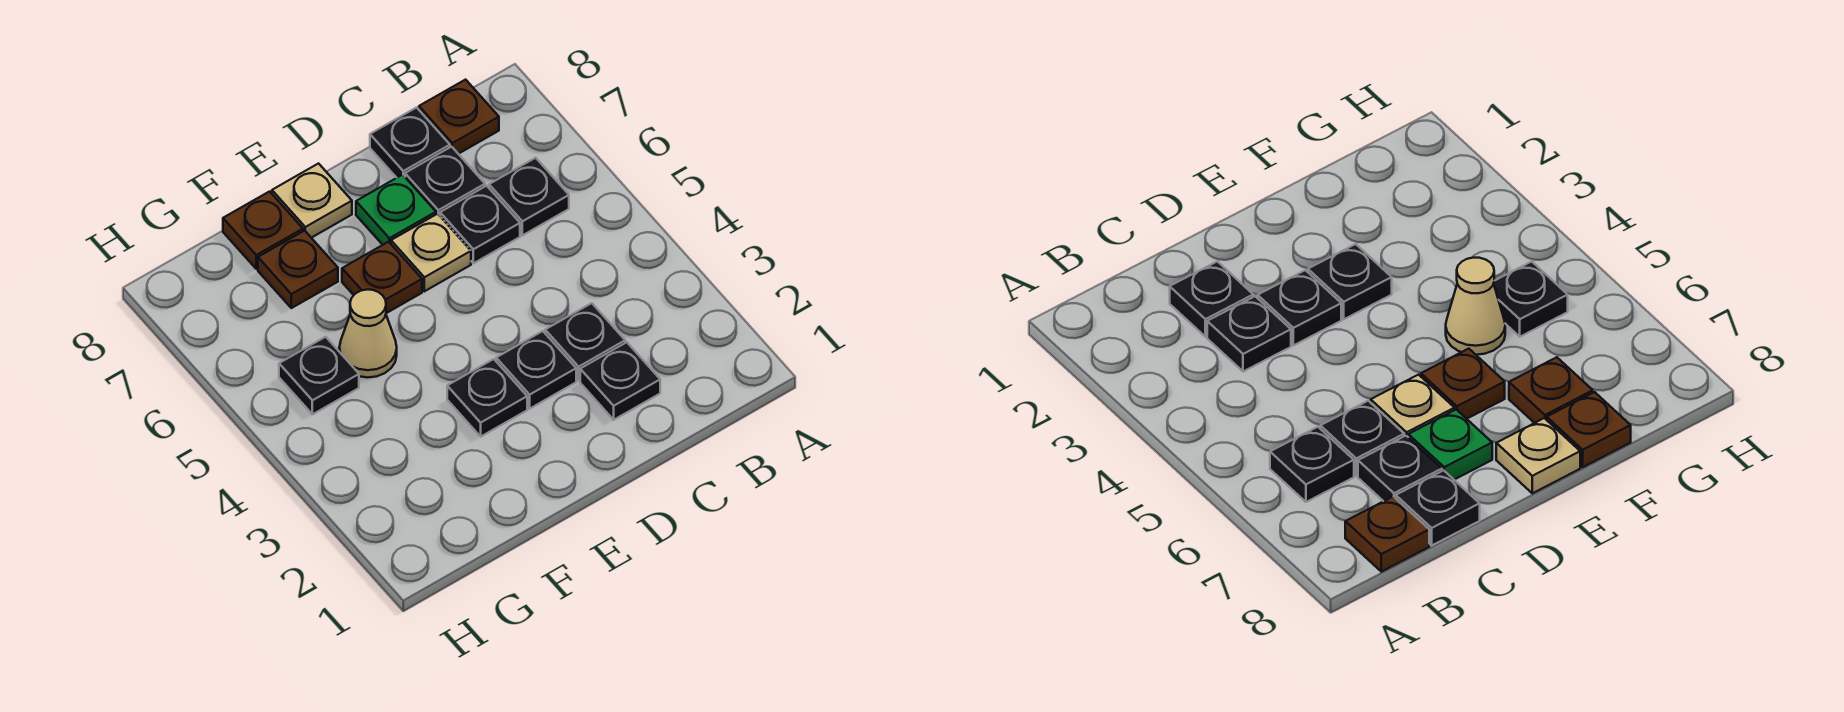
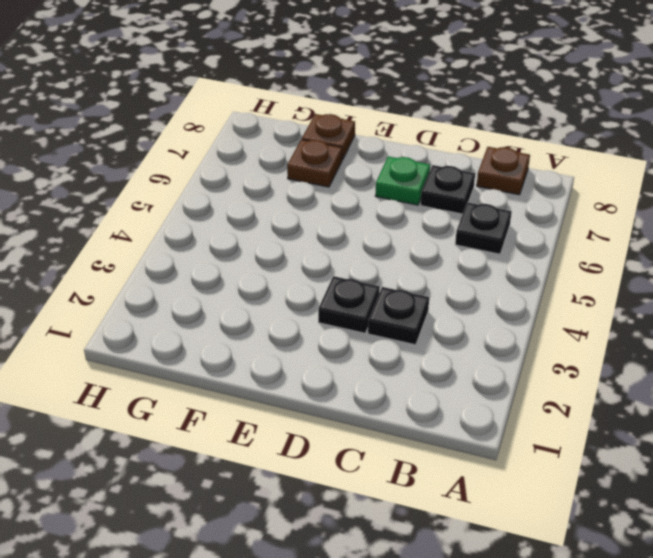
none -> black 1x1 plate [580,342,660,420]
none -> black 1x1 plate [440,186,520,263]
none -> black 1x1 plate [370,108,450,178]

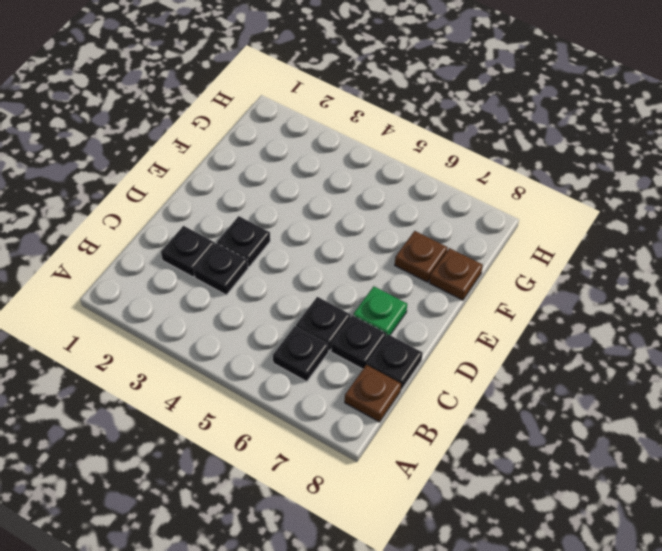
none -> tan 1x1 plate [391,214,471,291]
none -> black 1x1 plate [447,359,527,436]
none -> brown 1x1 plate [342,242,422,313]

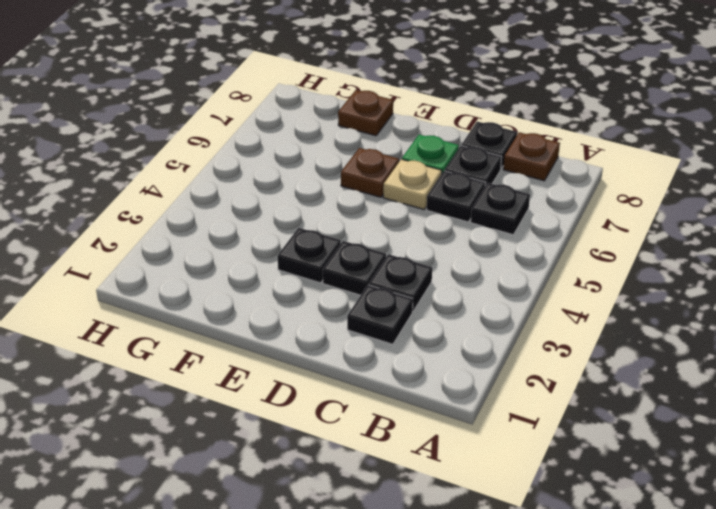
none -> tan 1x1 plate [272,164,352,238]
none -> tan 1x1 cone [339,290,397,378]
none -> brown 1x1 plate [258,231,338,308]

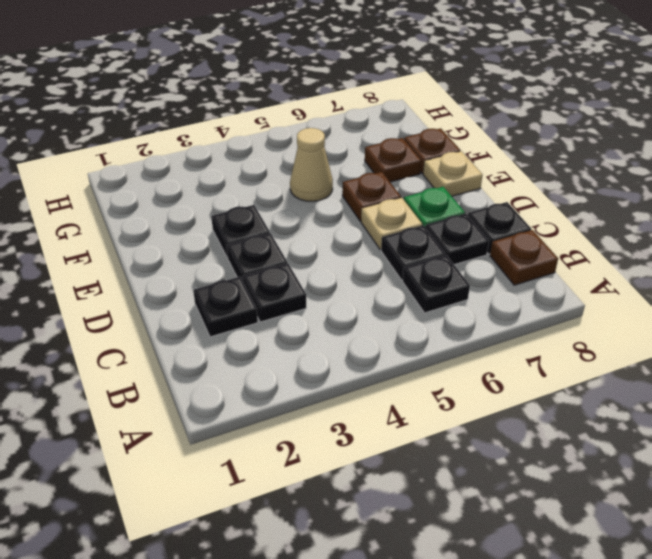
none -> black 1x1 plate [279,337,359,414]

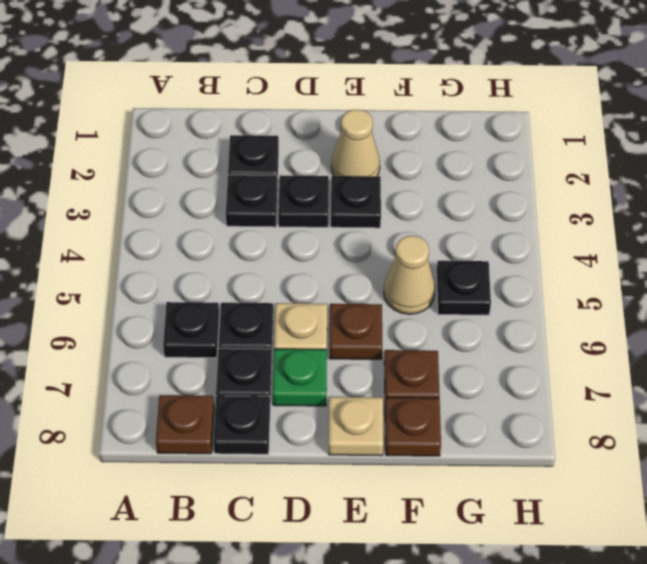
tan 1x1 cone [331,110,380,176] -> none

